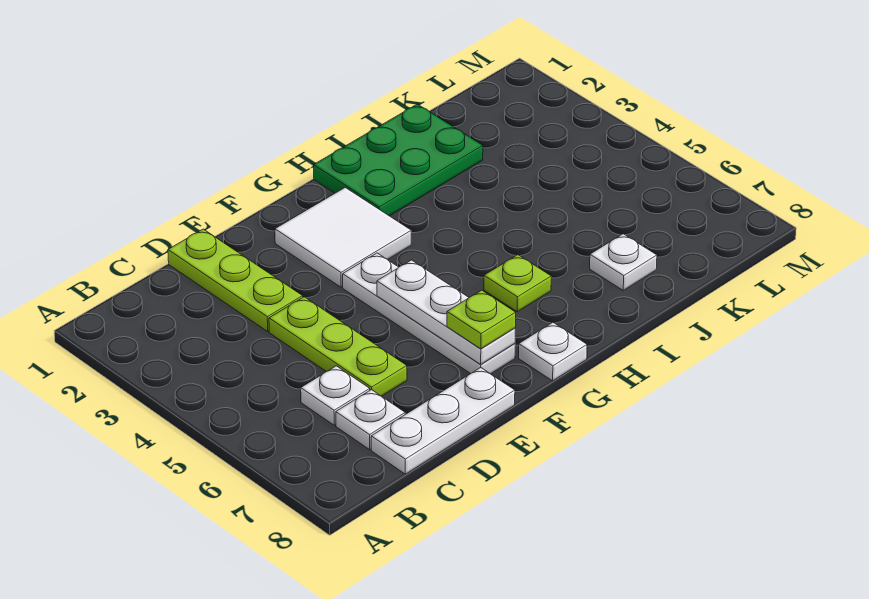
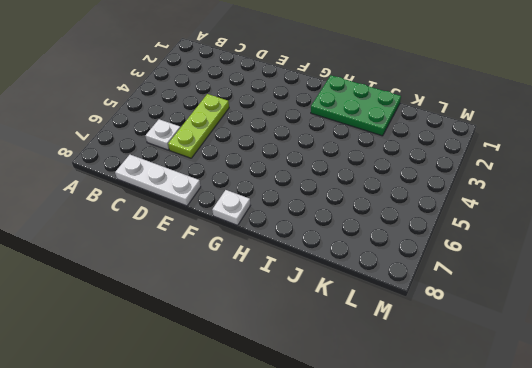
none -> white 1x1 plate [336,390,405,449]
none -> lime 1x3 plate [168,229,303,331]
none -> white 2x2 tile [275,187,411,287]

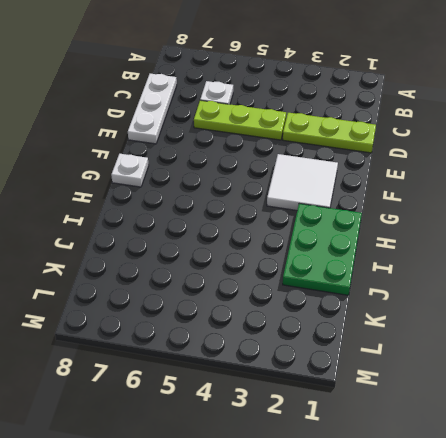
none -> white 1x1 plate [336,390,405,449]
none -> white 1x4 plate [343,253,515,374]
none -> lime 1x1 plate [484,255,551,312]

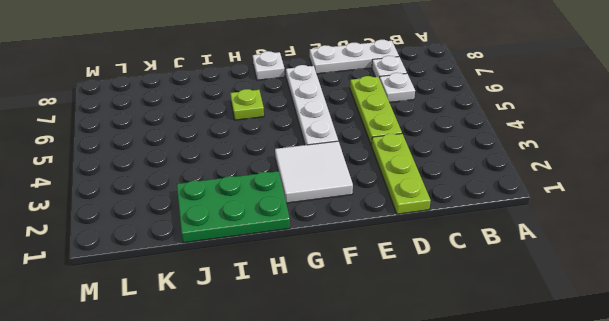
none -> white 1x1 plate [590,234,657,290]
none -> white 1x3 plate [377,260,516,365]
none -> lime 1x1 plate [447,290,516,349]

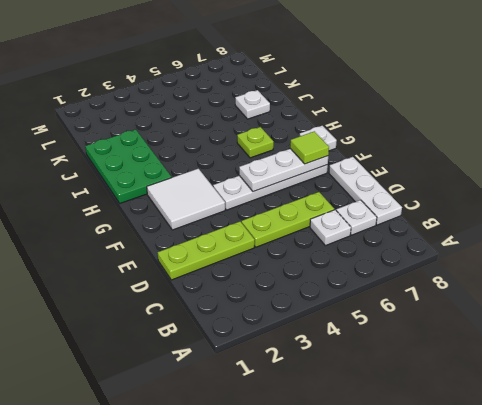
lime 1x1 tile [290,131,329,164] -> lime 1x1 plate [447,290,516,349]

